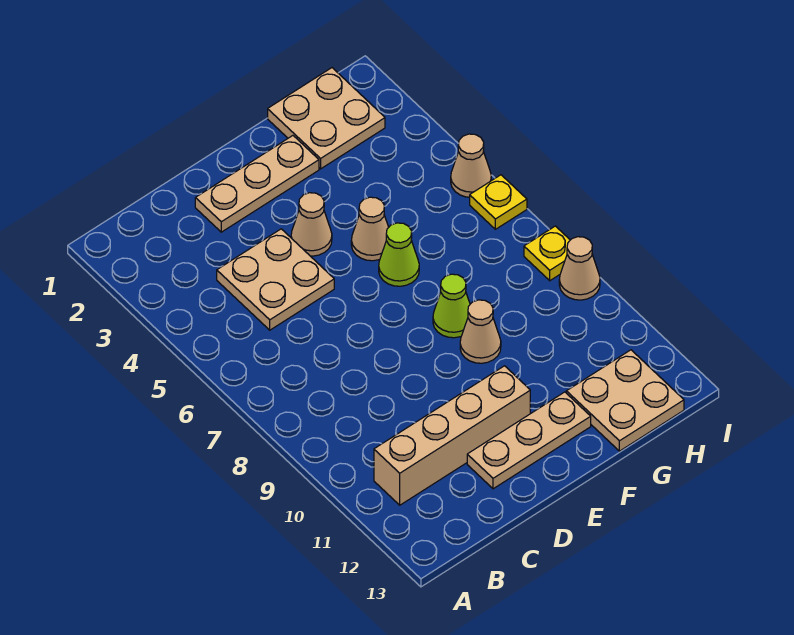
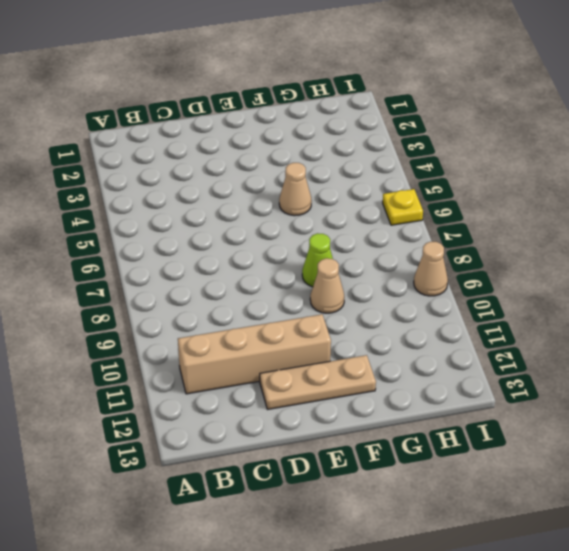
none -> tan 2x2 plate [217,229,334,330]
none -> tan 1x3 plate [195,136,319,232]
none -> tan 1x1 cone [291,193,332,256]

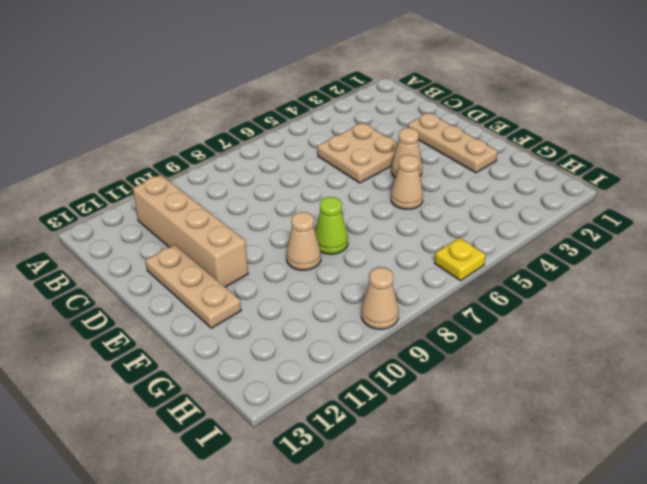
none -> lime 1x1 cone [379,223,419,286]
none -> tan 2x2 plate [268,68,385,169]
none -> tan 2x2 plate [566,350,684,451]

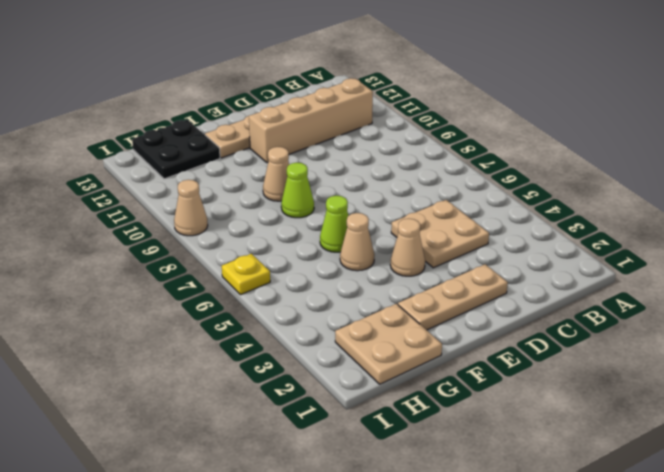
black 2x2 plate [132,120,220,179] -> tan 2x2 plate [566,350,684,451]
none -> tan 1x1 cone [451,134,491,197]
none -> yellow 1x1 plate [524,226,570,281]

